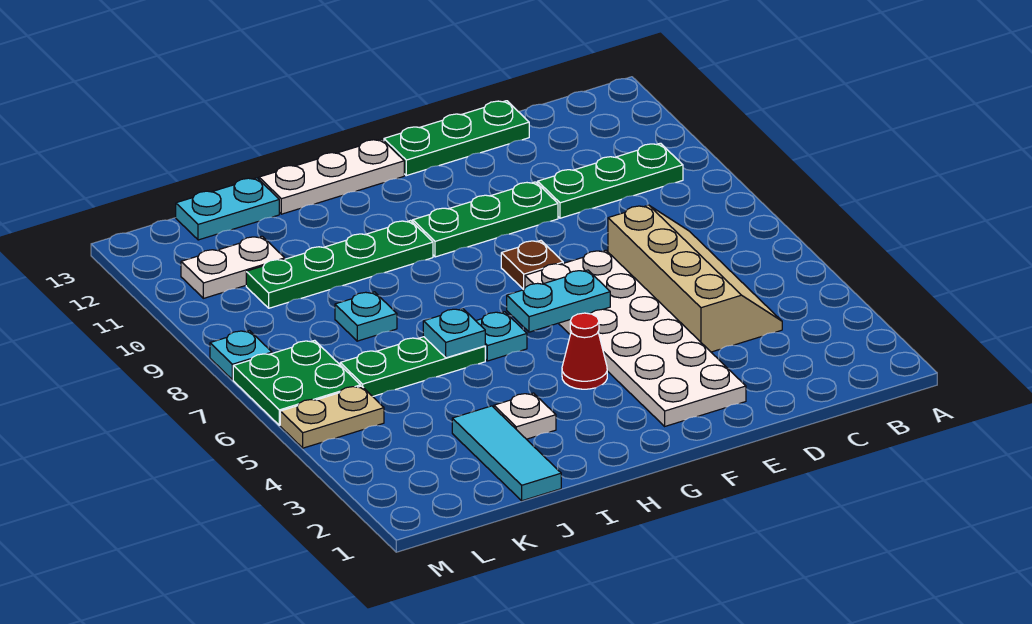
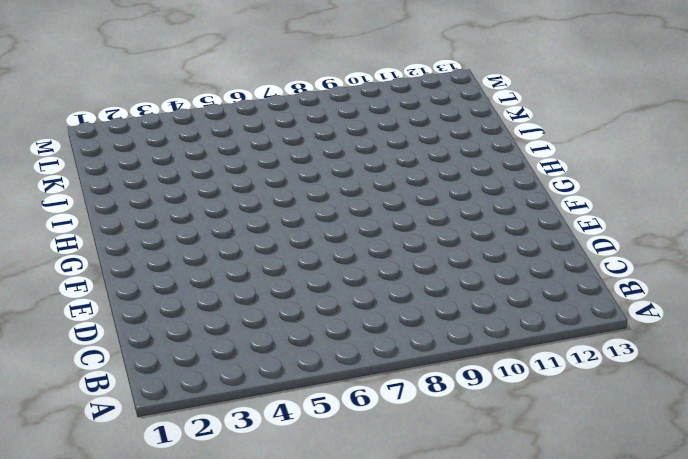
none -> green 1x3 plate [538,143,683,218]
none -> tan 2x4 slope [608,205,782,352]
none -> green 1x3 plate [384,101,529,176]

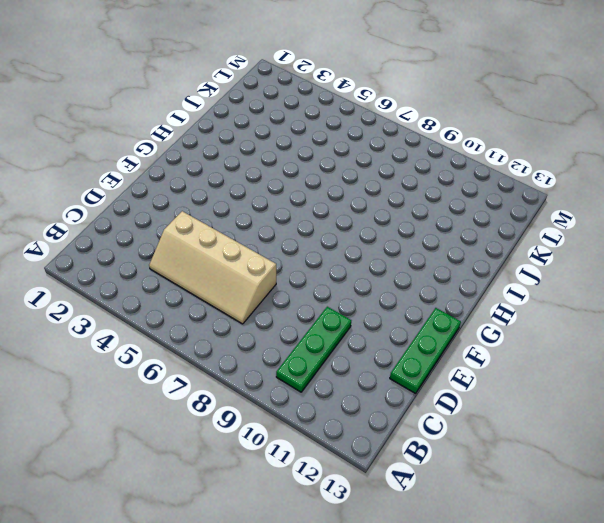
none -> white 2x6 plate [525,250,746,426]
none -> green 1x3 plate [413,182,558,257]
none -> brown 1x1 plate [501,240,563,290]

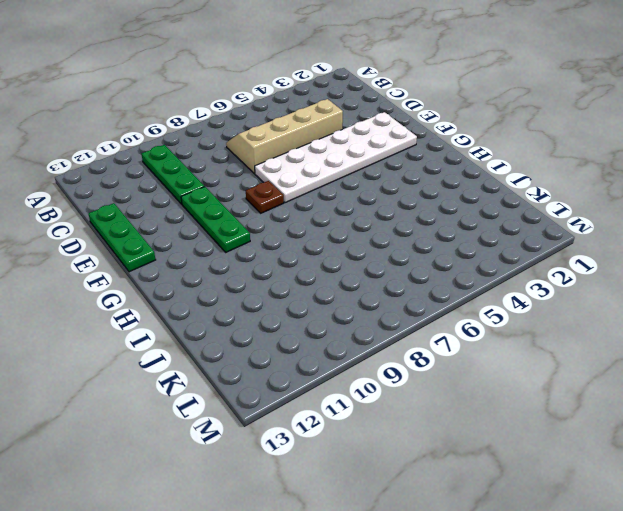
none -> red 1x1 cone [562,313,607,389]
none -> white 1x3 plate [259,139,404,214]
none -> cyan 1x1 plate [476,312,527,361]

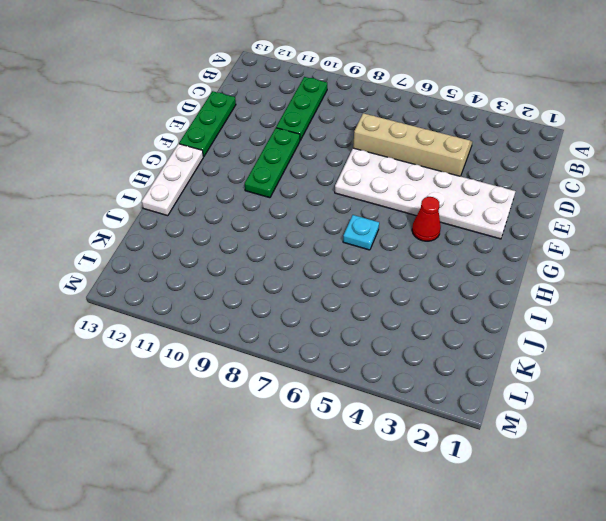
none -> brown 1x1 plate [501,240,563,290]
none -> green 1x4 plate [246,220,433,308]
none -> white 1x1 plate [494,393,556,439]

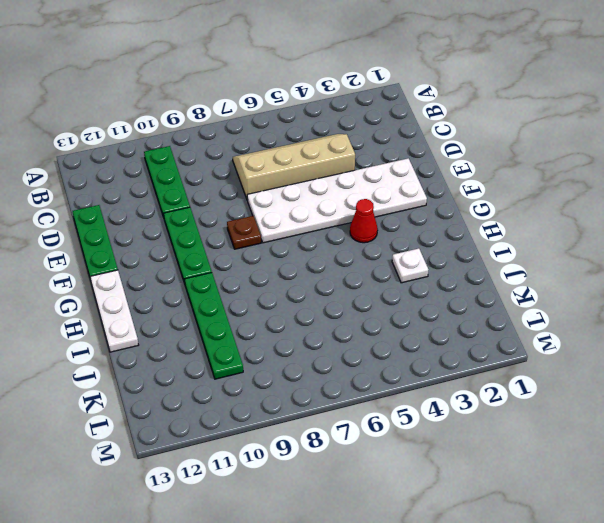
none -> cyan 1x1 plate [476,312,527,361]
none -> green 1x3 plate [340,337,485,396]
none -> cyan 1x3 tile [452,406,561,501]

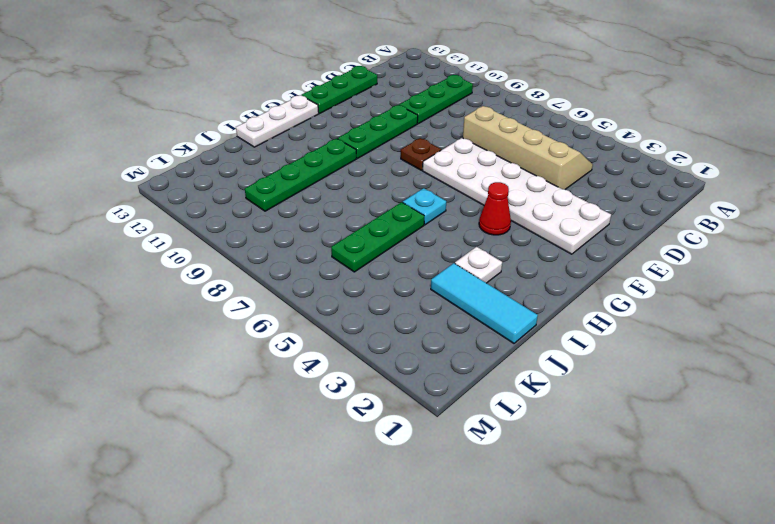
none -> cyan 1x1 plate [335,292,397,341]
none -> cyan 1x2 plate [176,178,279,240]
none -> white 1x2 plate [181,236,285,298]

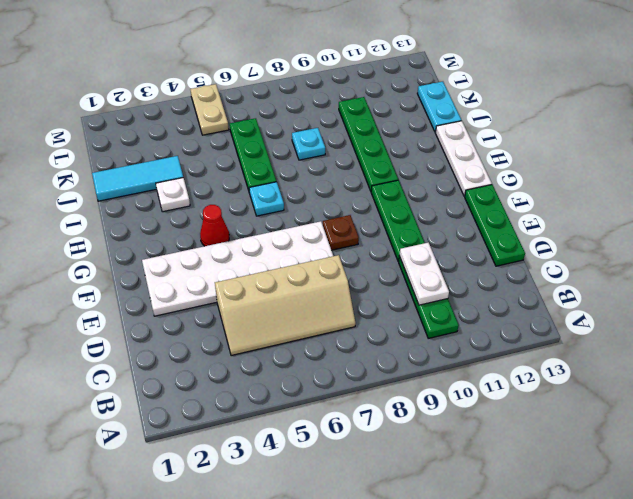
white 1x2 plate [399,243,449,305] -> white 1x2 plate moved to [181,236,285,298]
none -> green 2x2 plate [233,340,361,425]
none -> cyan 1x1 plate [210,331,272,380]
none -> cyan 1x2 plate [507,270,610,332]

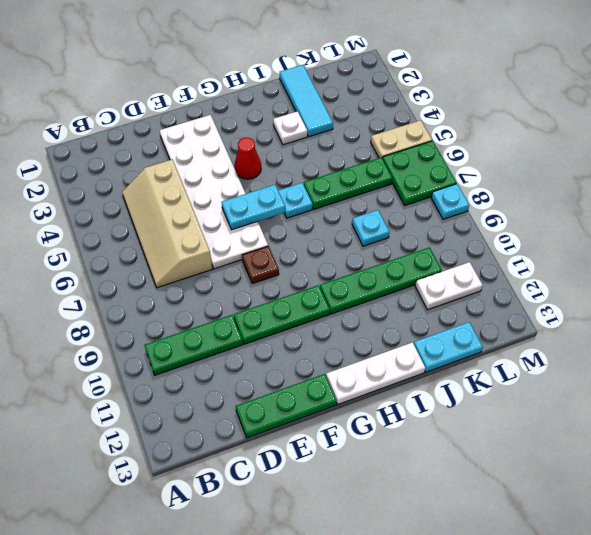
none -> cyan 1x1 plate [423,309,485,358]

